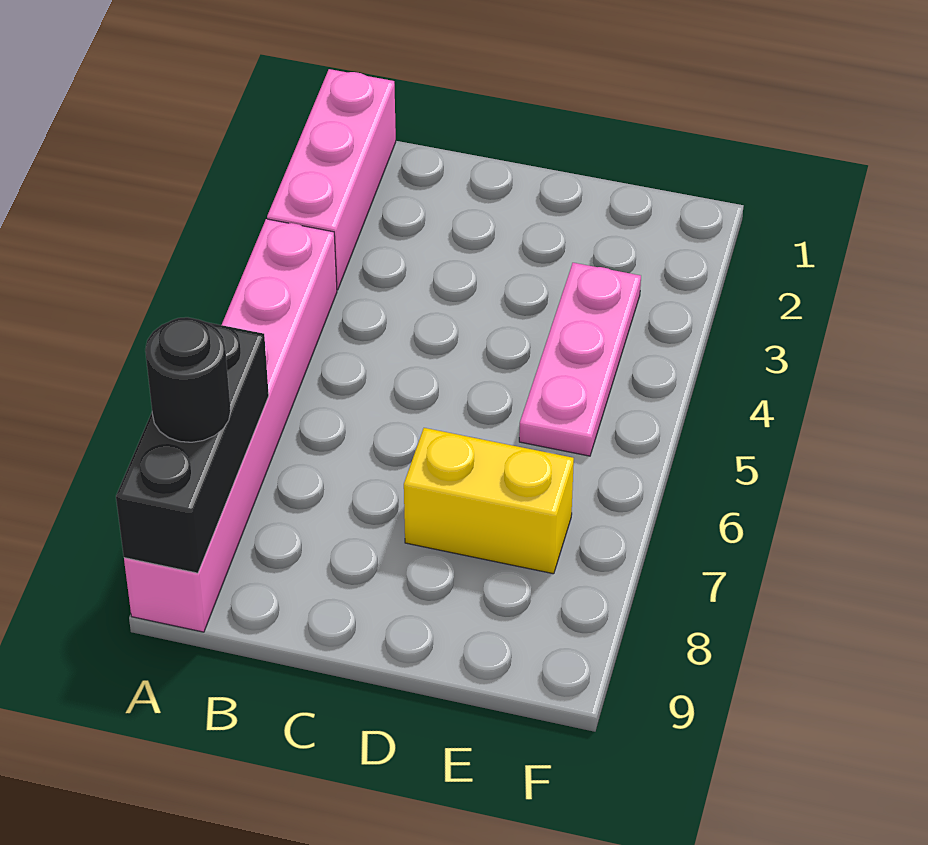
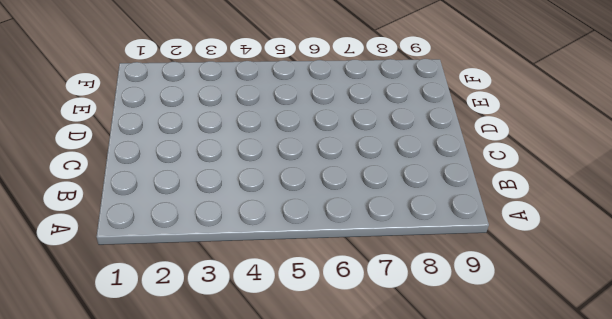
none -> pink 1x3 brick [267,69,396,290]
none -> pink 1x6 brick [124,219,337,632]

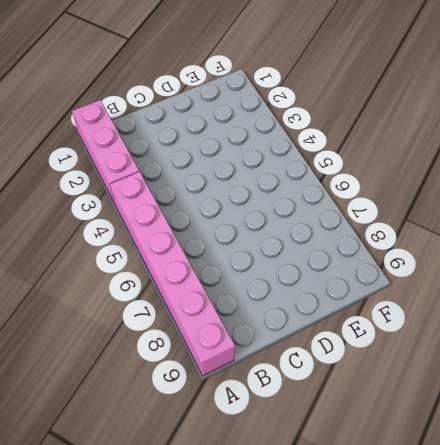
none -> yellow 1x2 brick [404,428,574,574]
none -> pink 1x3 plate [519,263,641,456]

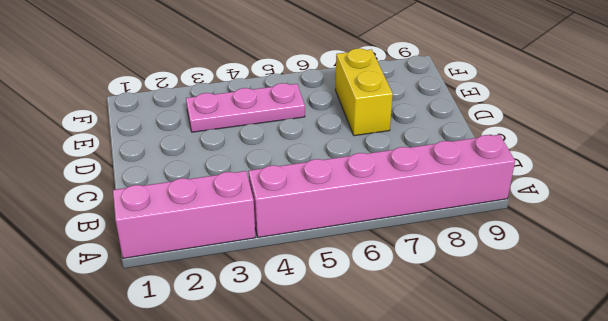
none -> black 1x3 brick [116,323,269,573]
none -> black 1x1 round brick [145,317,231,442]

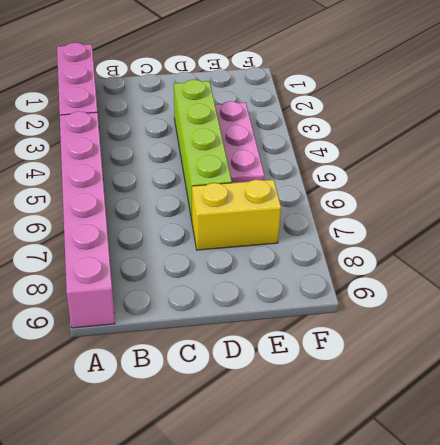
lime 1x4 brick [174,80,232,220] -> none
none -> black 1x3 brick [116,323,269,573]
none -> black 1x1 round brick [145,317,231,442]

